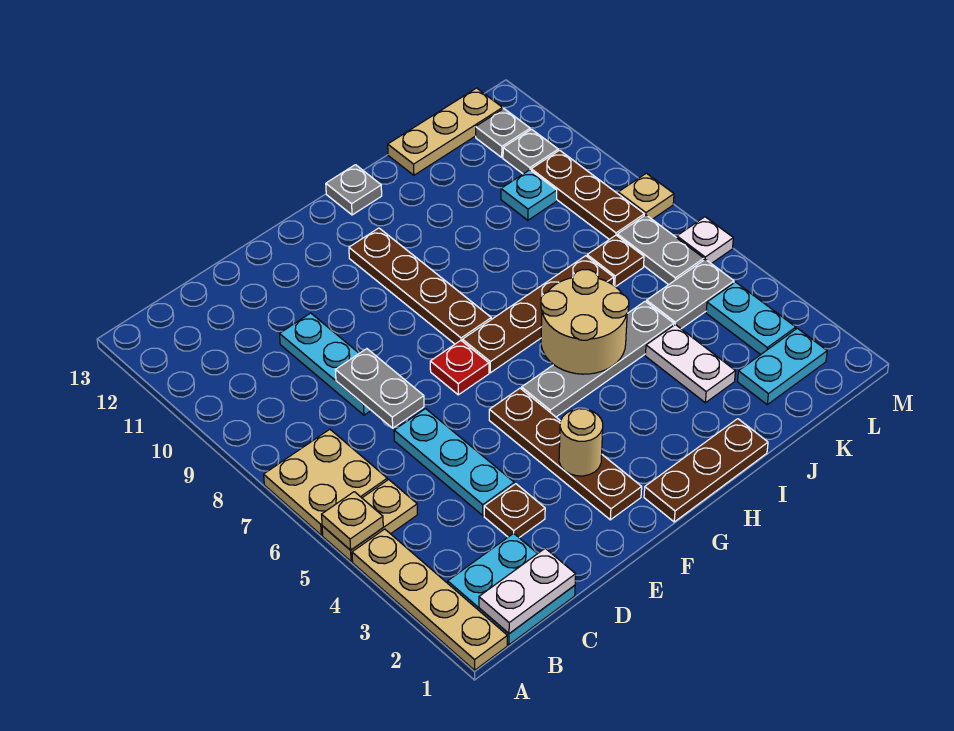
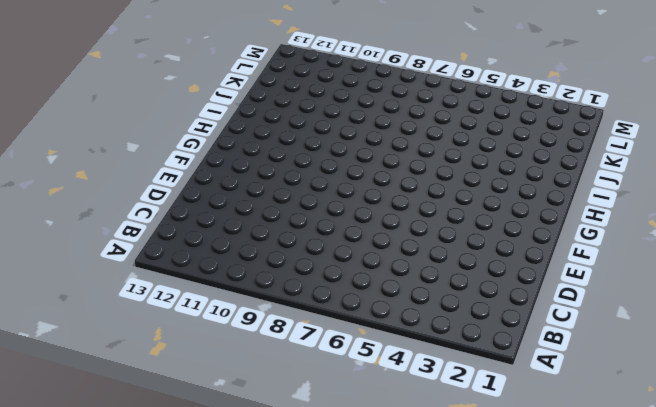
none -> tan 1x4 plate [352,529,507,670]
none -> tan 1x2 plate [322,480,418,561]
none -> tan 2x2 plate [264,429,387,535]
none -> cyan 2x2 plate [448,533,575,645]

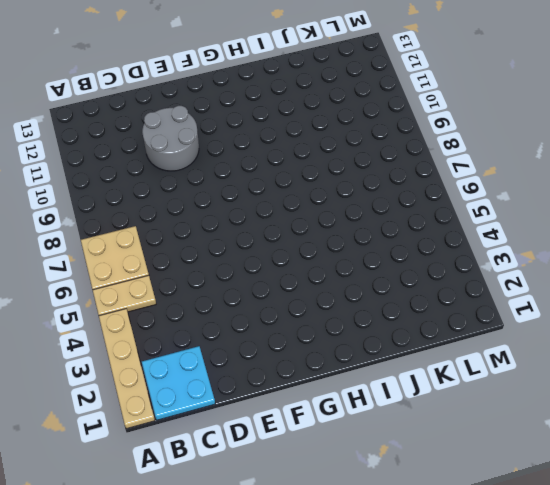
grey 2x2 round brick [142,106,199,171] -> cyan 1x3 plate [280,313,371,415]
none -> brown 1x1 plate [484,484,545,538]
none -> cyan 1x3 plate [394,409,514,515]
none -> brown 1x4 plate [489,388,642,520]
none -> red 1x1 plate [430,341,489,395]

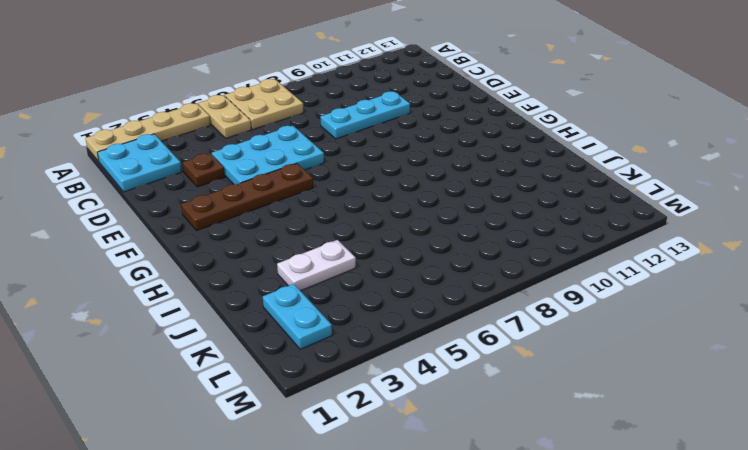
cyan 2x3 plate [212,126,324,185] -> cyan 1x3 plate [394,409,514,515]
none -> red 1x1 plate [430,341,489,395]
none -> brown 1x3 plate [644,419,768,522]
none -> grey 1x4 plate [522,301,674,417]
none -> brown 1x4 plate [462,256,614,373]

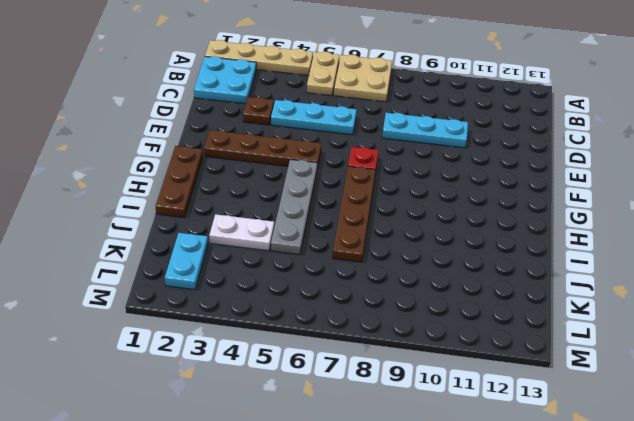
none -> brown 1x4 plate [349,228,491,344]
none -> grey 1x1 plate [326,165,382,215]
none -> tan 1x3 plate [388,88,503,175]
none -> grey 1x2 plate [646,259,734,329]

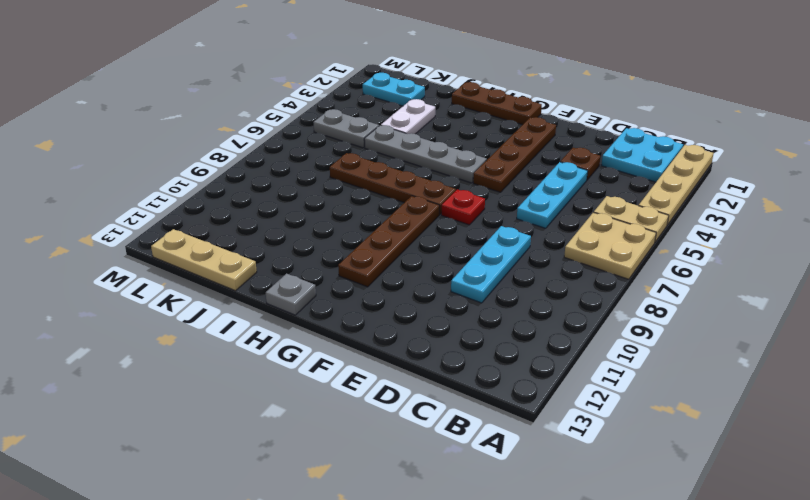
none -> brown 1x1 plate [587,235,644,287]
none -> cyan 1x1 plate [501,170,557,220]
none -> cyan 1x2 plate [706,282,796,355]
none -> grey 1x2 plate [617,215,704,285]

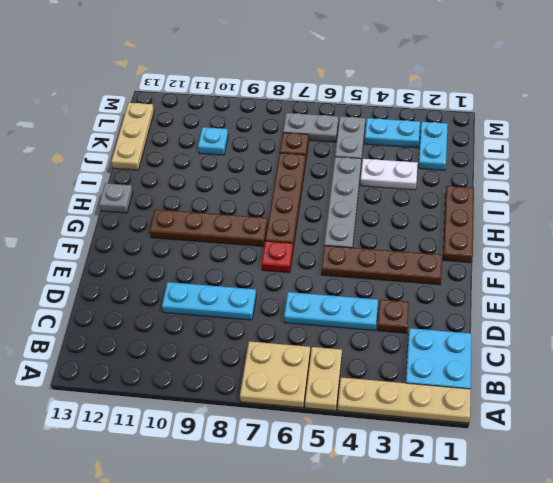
none -> brown 1x3 plate [531,150,644,239]
none -> grey 1x1 plate [503,129,558,174]
none -> grey 1x1 plate [476,109,530,157]
none -> white 1x1 plate [677,217,733,264]

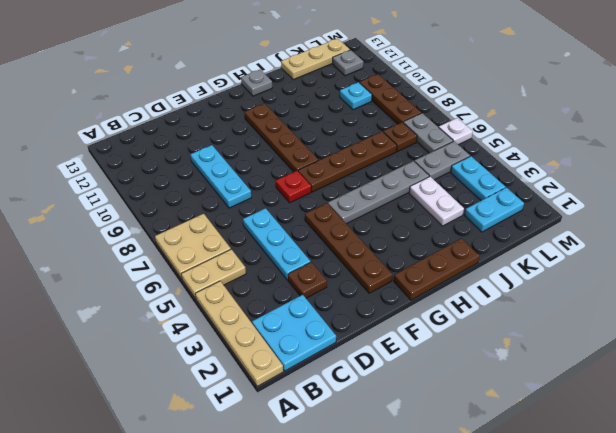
none -> grey 1x1 plate [503,129,558,174]
none -> tan 1x1 plate [618,173,674,219]
none -> tan 1x1 plate [322,492,383,550]
none -> white 1x2 plate [479,548,576,634]

